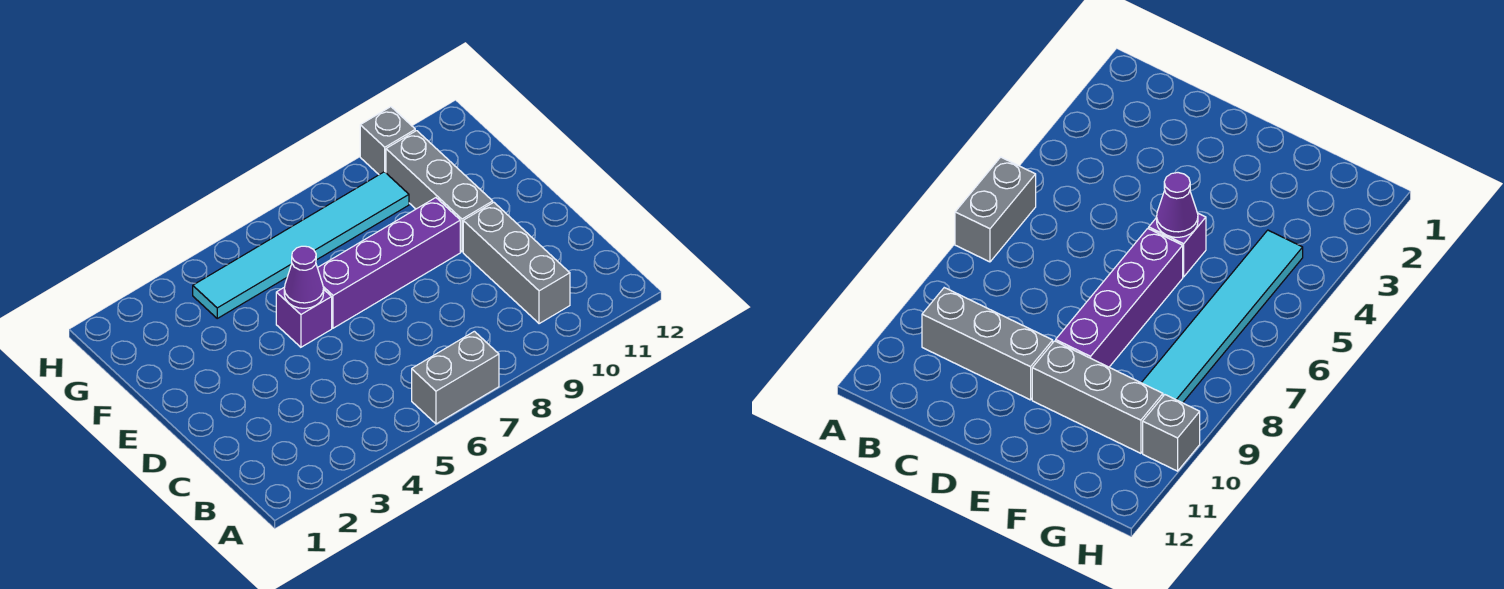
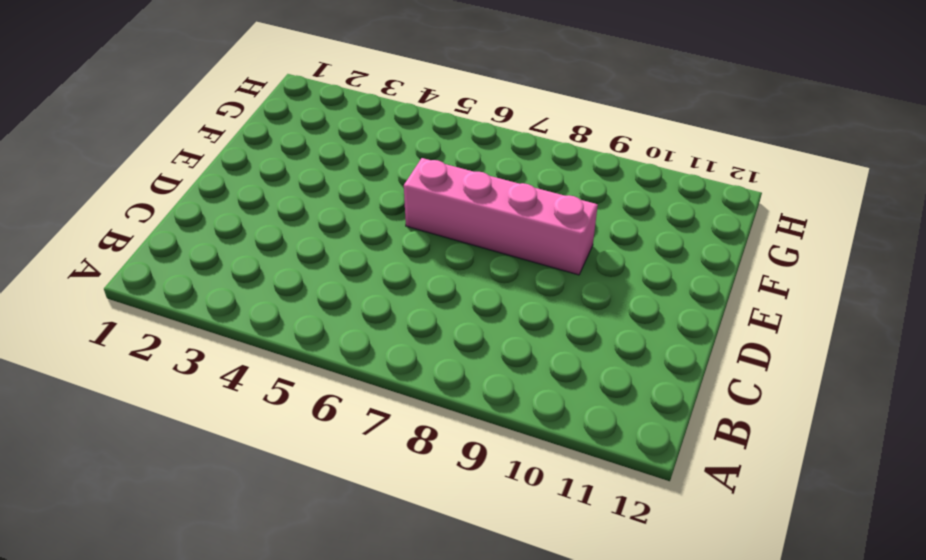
pink 1x4 brick [404,158,598,275] -> purple 1x4 brick [318,198,460,328]
none -> grey 1x2 brick [412,331,499,424]
none -> grey 1x3 brick [463,202,570,324]

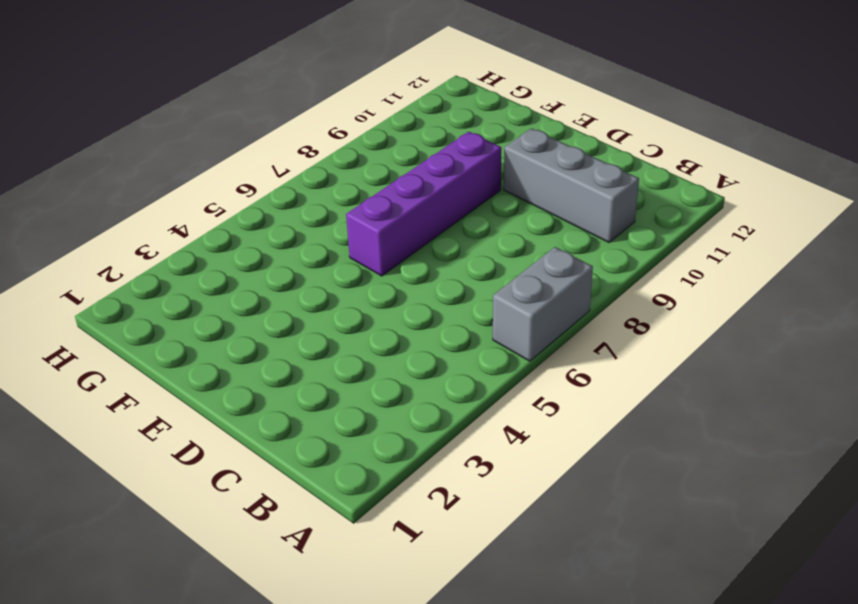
none -> purple 1x1 brick [276,287,332,347]
none -> grey 1x3 brick [386,131,493,252]

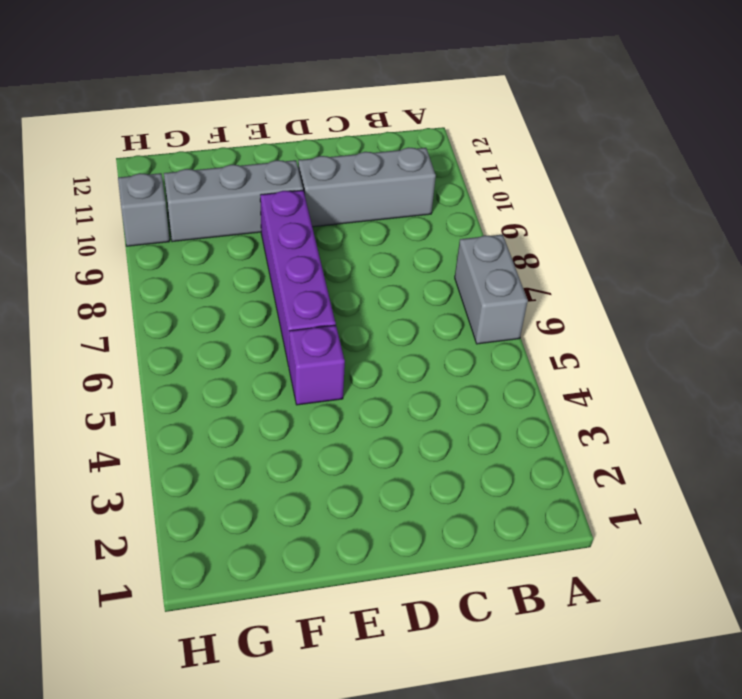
none -> cyan 1x6 tile [193,172,409,318]
none -> purple 1x1 cone [284,246,324,308]

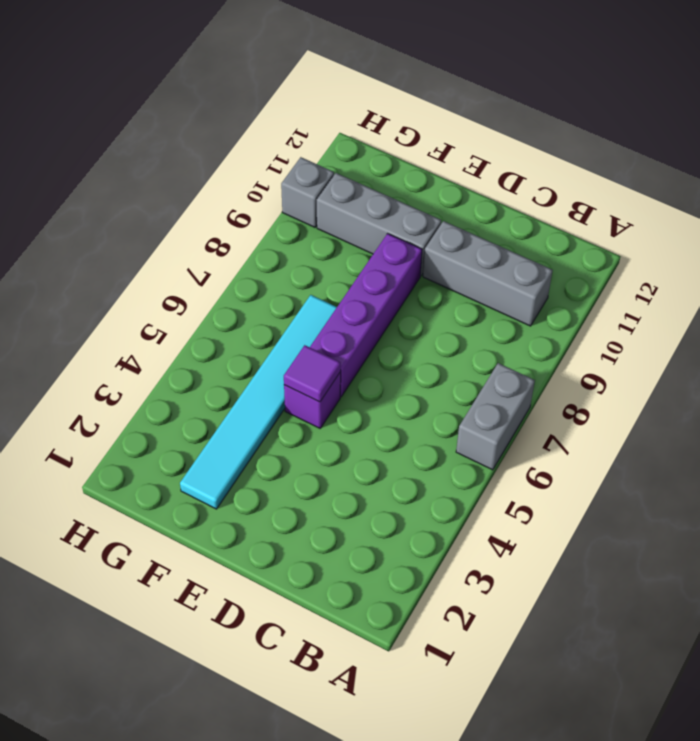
purple 1x1 tile [284,345,341,402] -> purple 1x1 cone [284,246,324,308]
cyan 1x6 tile [180,295,337,509] -> cyan 1x6 tile moved to [193,172,409,318]

